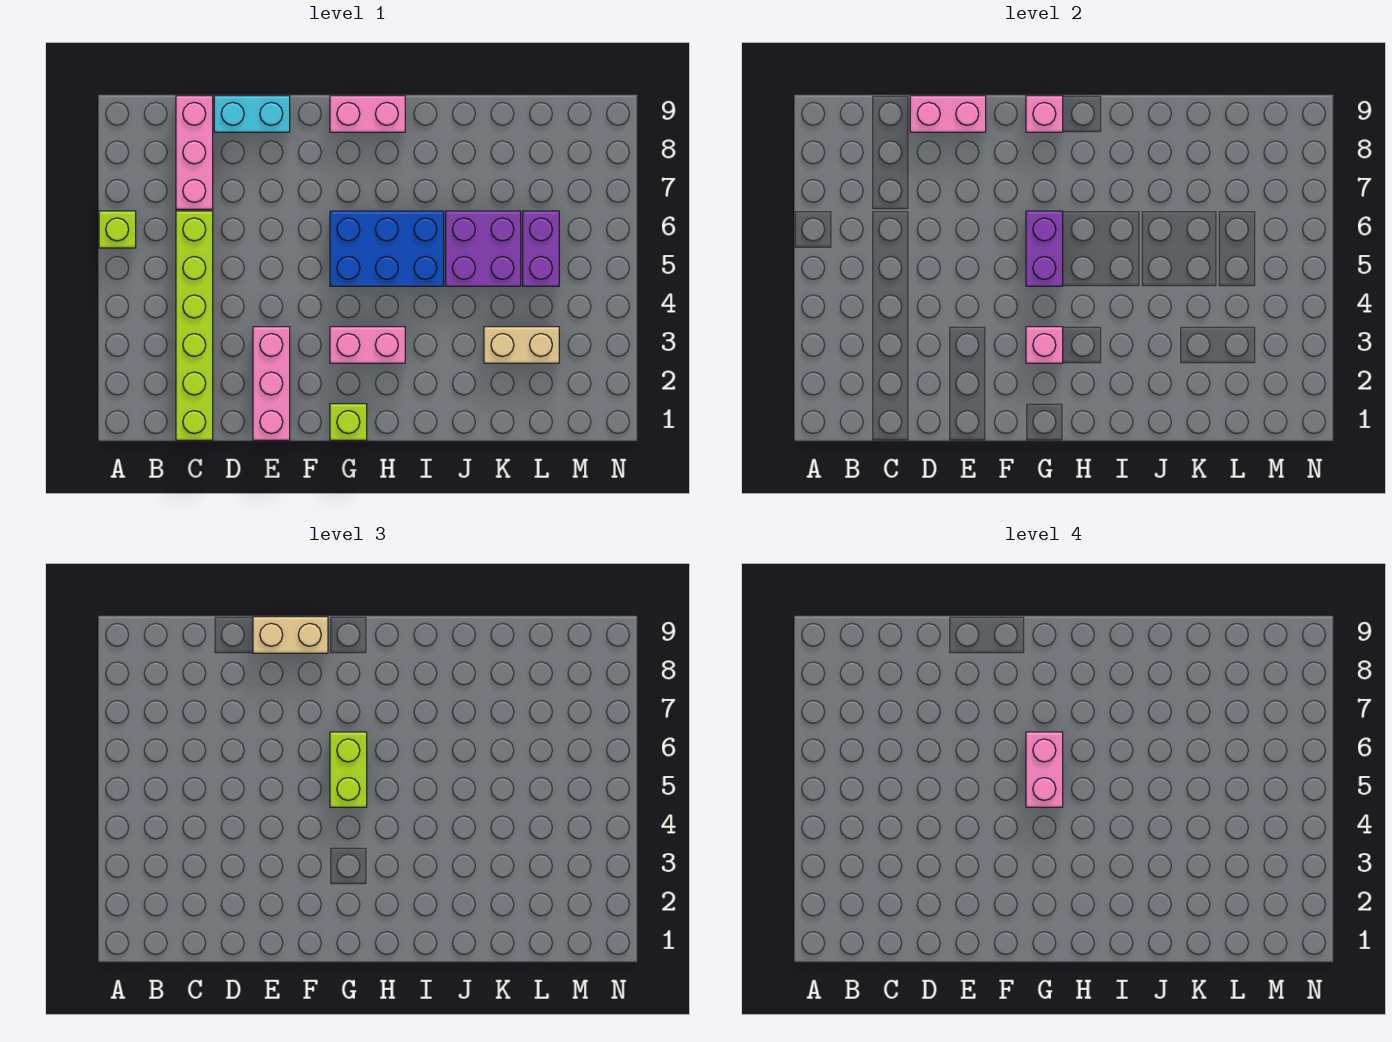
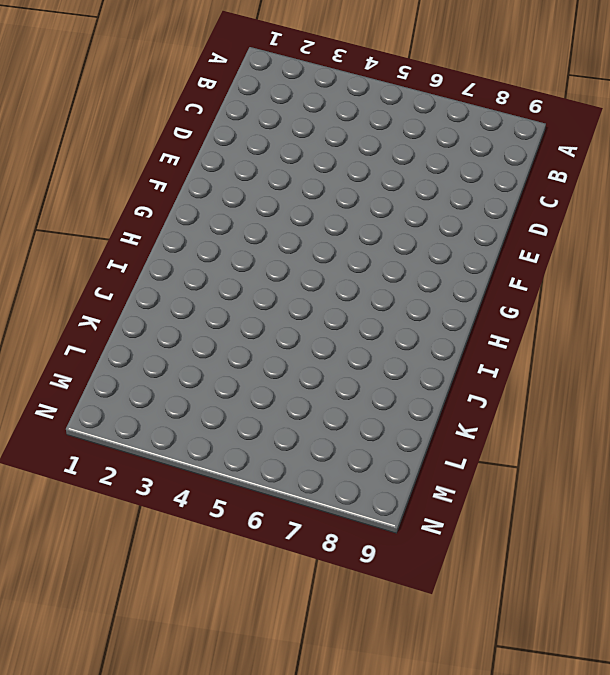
none -> lime 1x1 brick [99,211,136,248]
none -> lime 1x6 brick [176,211,213,440]
none -> pink 1x3 brick [176,96,213,209]

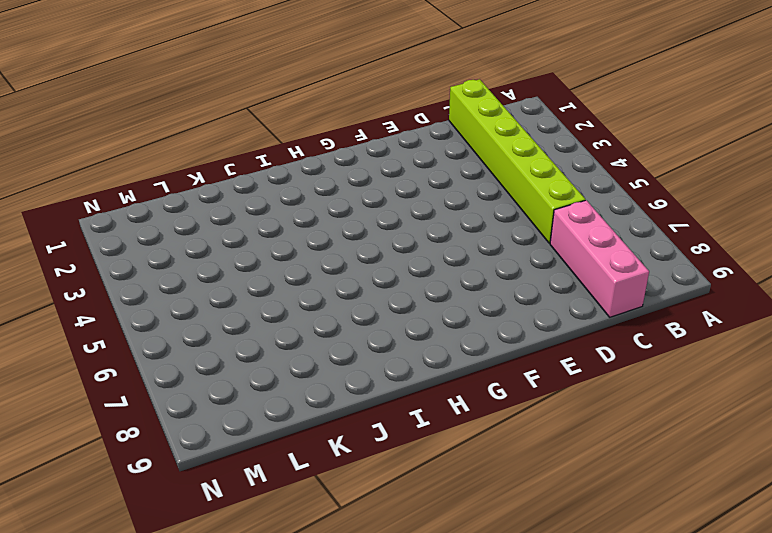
none -> lime 1x1 brick [99,211,136,248]
none -> cyan 1x2 brick [214,96,290,132]
none -> pink 1x3 brick [253,327,290,440]

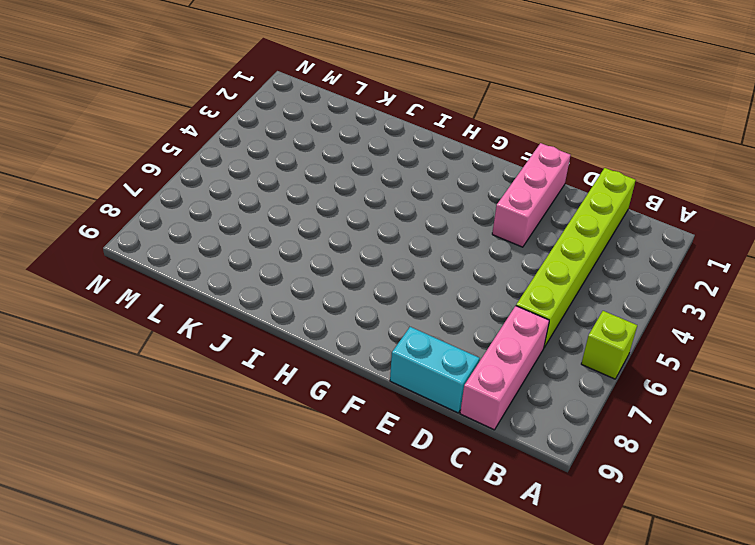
none -> lime 1x1 brick [330,404,367,440]
none -> pink 1x2 brick [330,327,405,363]
none -> blue 2x3 brick [330,211,444,286]

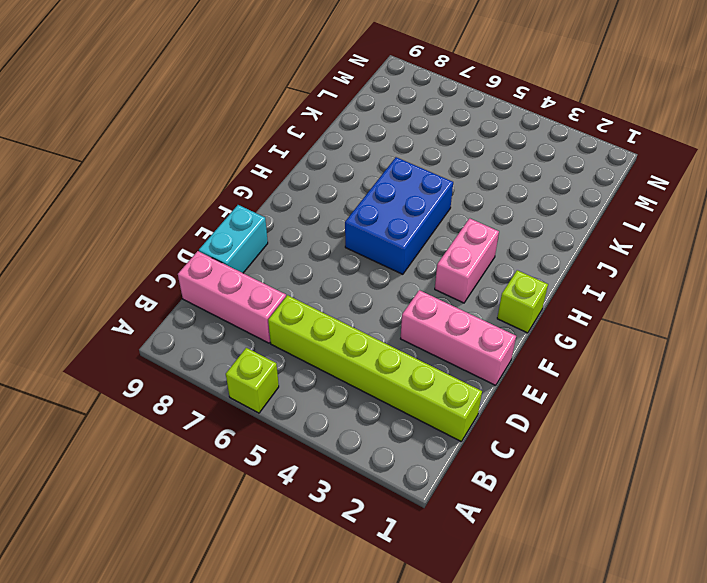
none -> pink 1x2 brick [330,96,405,132]
none -> purple 2x2 brick [446,211,521,286]
none -> tan 1x2 brick [484,327,559,363]

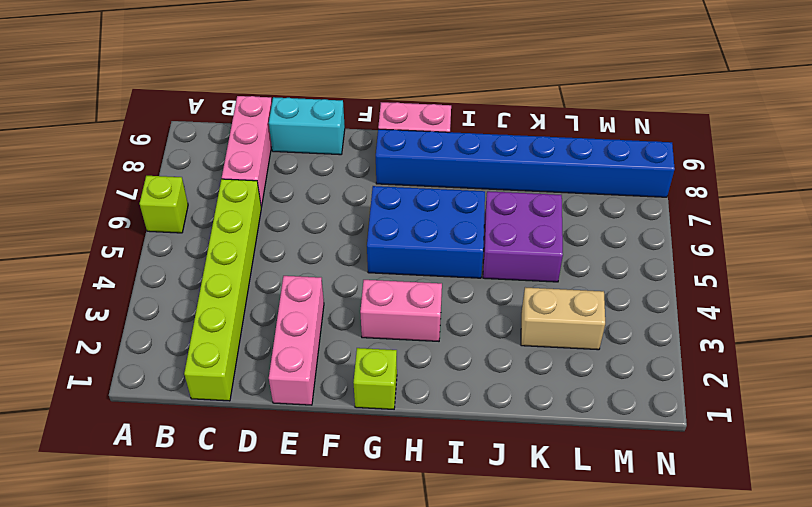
blue 1x8 brick [376,129,675,197] -> none
none -> purple 1x2 brick [523,211,559,286]
none -> pink 1x2 brick [910,96,986,132]
none -> pink 1x1 brick [1026,327,1063,363]

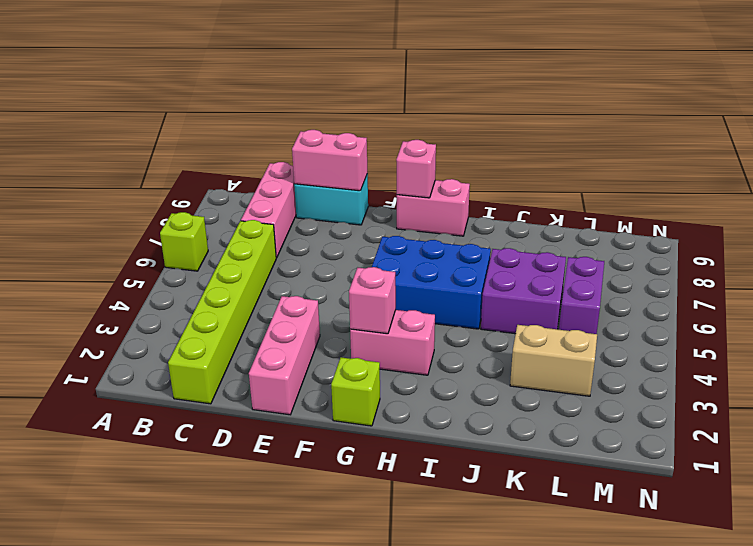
none -> purple 1x2 brick [1026,211,1063,286]
none -> tan 1x2 brick [253,617,328,653]
none -> lime 1x2 brick [330,732,367,807]

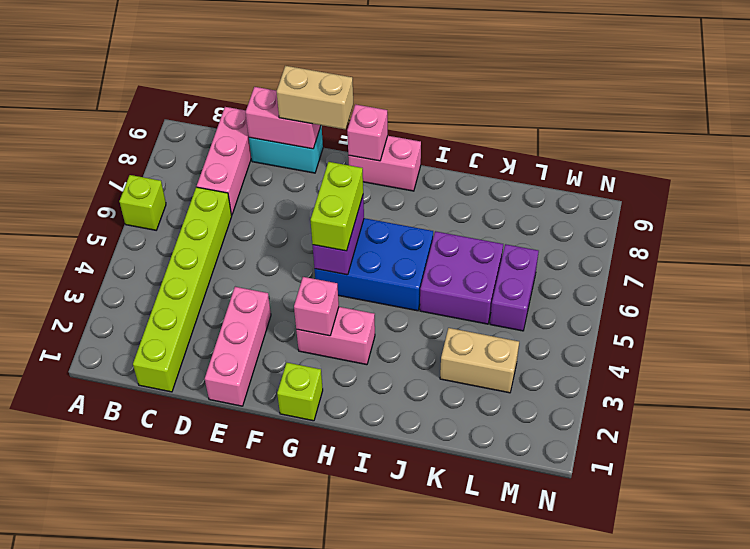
none -> pink 1x2 brick [1026,732,1063,807]

